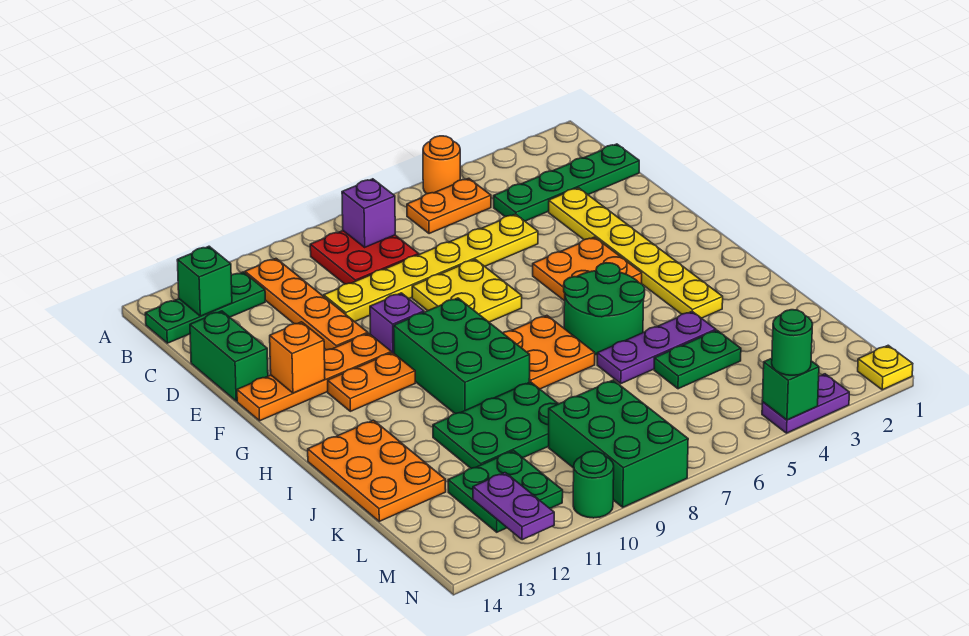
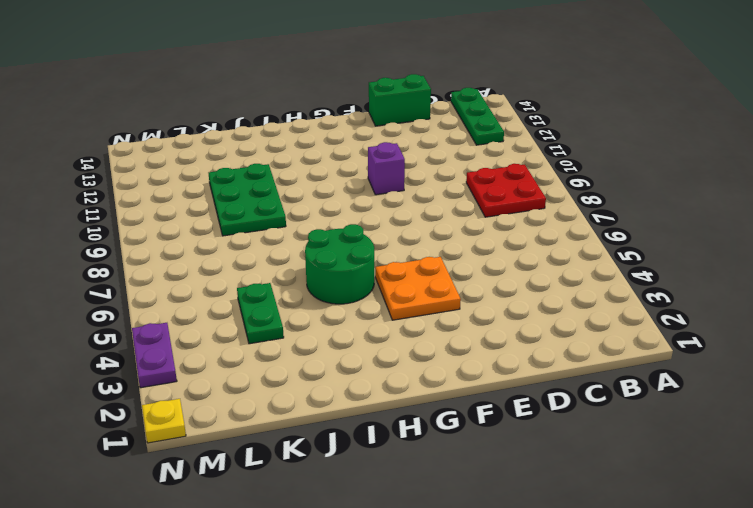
none -> orange 1x1 round brick [423,136,460,194]
none -> orange 1x2 plate [407,178,491,234]
none -> orange 1x4 plate [245,259,368,350]
none -> green 1x4 plate [494,144,639,221]

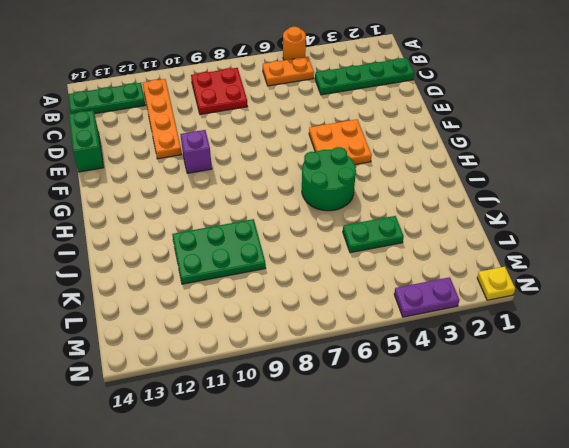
none -> yellow 1x6 plate [549,188,723,318]
none -> yellow 1x6 plate [324,214,538,322]
none -> yellow 2x2 plate [412,259,522,322]
none -> orange 1x4 plate [237,333,391,421]

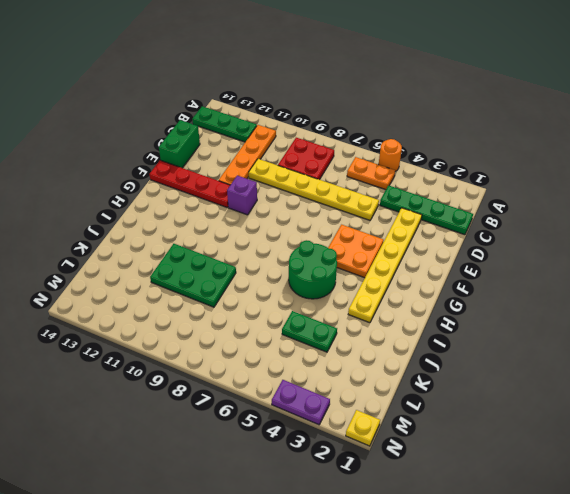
red 1x4 plate [149,160,230,207] -> orange 1x4 plate [237,333,391,421]
none -> yellow 2x2 plate [412,259,522,322]
none -> green 2x3 brick [394,298,530,414]
none -> orange 1x2 plate [328,353,415,411]
none -> orange 2x2 plate [503,315,595,389]

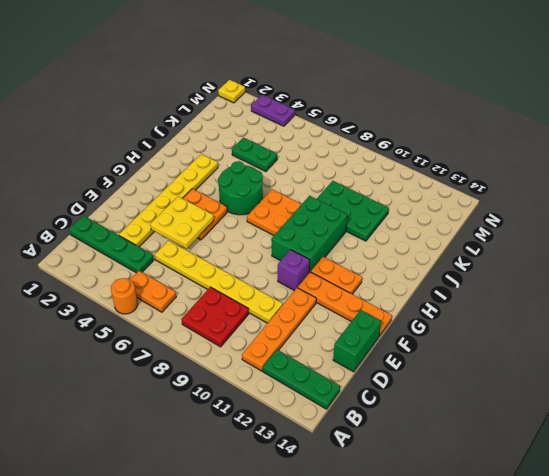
yellow 2x2 plate [150,196,214,249] -> yellow 2x2 plate moved to [412,259,522,322]
none -> orange 2x3 plate [308,420,446,521]
none -> purple 1x3 plate [597,311,716,383]
none -> green 2x3 brick [549,380,688,507]
none -> green 2x2 plate [448,451,563,532]

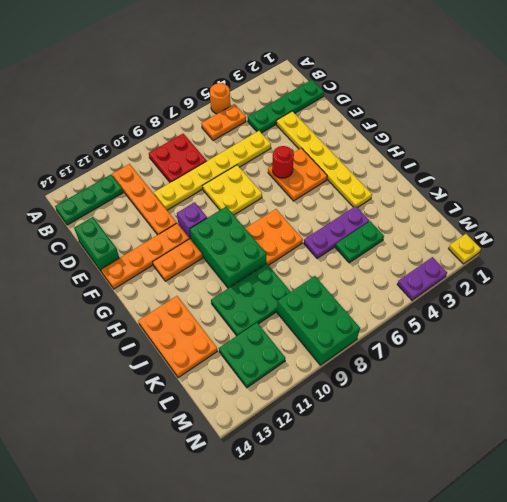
red 1x1 round brick [272,146,294,178] -> none
none -> green 2x2 round brick [564,263,645,355]
none -> green 1x1 round brick [573,451,614,518]
none -> purple 1x1 brick [342,179,395,247]
none -> green 1x1 brick [177,246,232,316]

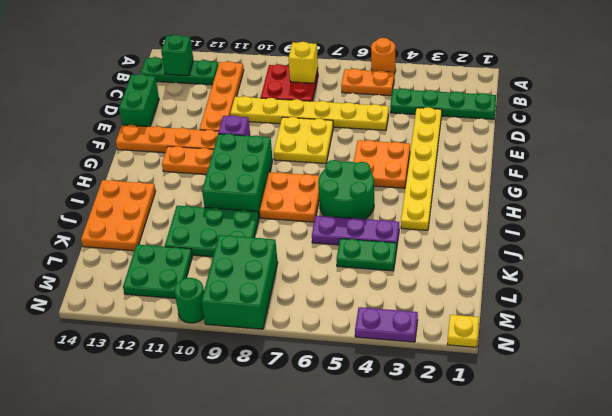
yellow 1x1 brick [289,42,318,83] -> purple 1x1 brick [342,179,395,247]
none -> orange 1x1 brick [270,322,325,393]
none -> purple 1x2 plate [473,473,554,540]
none -> green 1x1 brick [762,358,819,420]
none -> green 1x1 round brick [772,310,813,375]

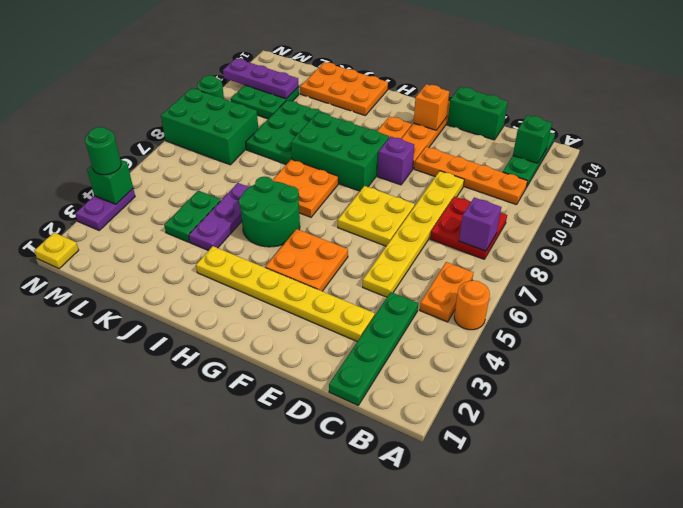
purple 1x3 plate [223,58,299,99] -> purple 1x2 plate [473,473,554,540]

